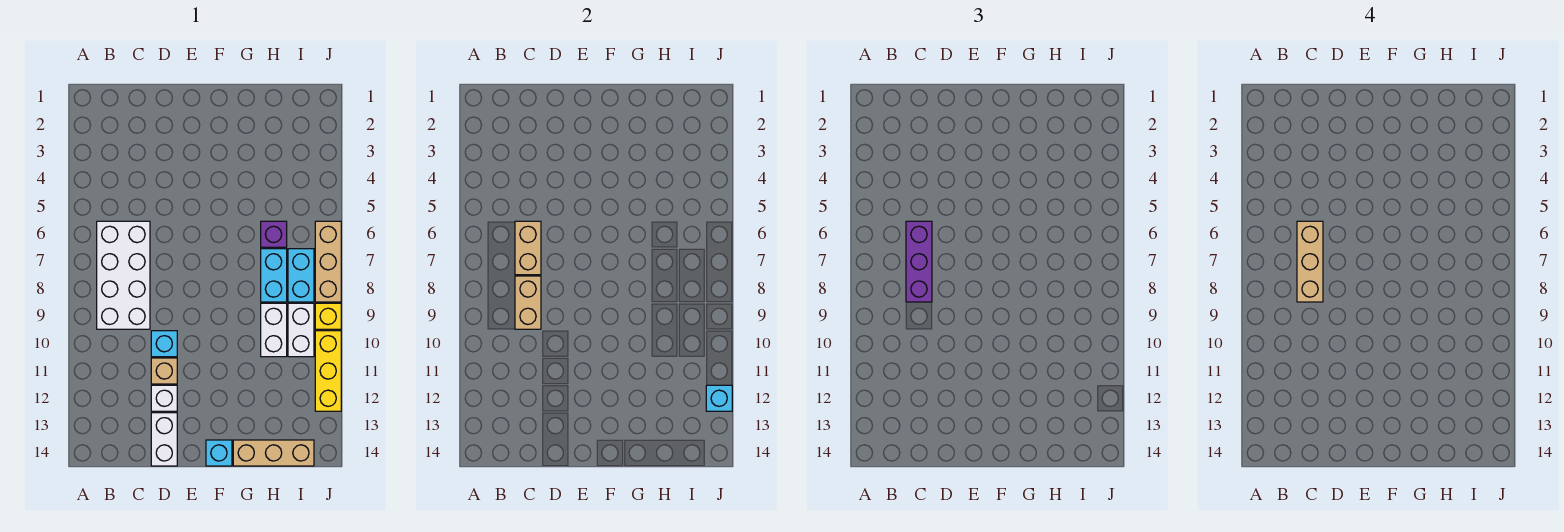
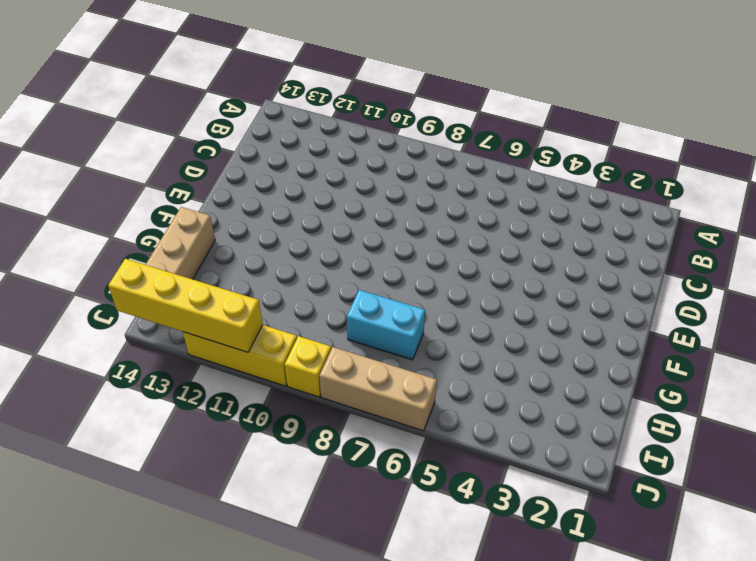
yellow 1x4 brick [108,259,263,352] -> cyan 1x1 brick [706,385,732,411]
none -> white 2x4 brick [97,221,150,329]
none -> cyan 1x1 brick [151,331,177,357]
none -> tan 1x1 brick [151,358,177,384]

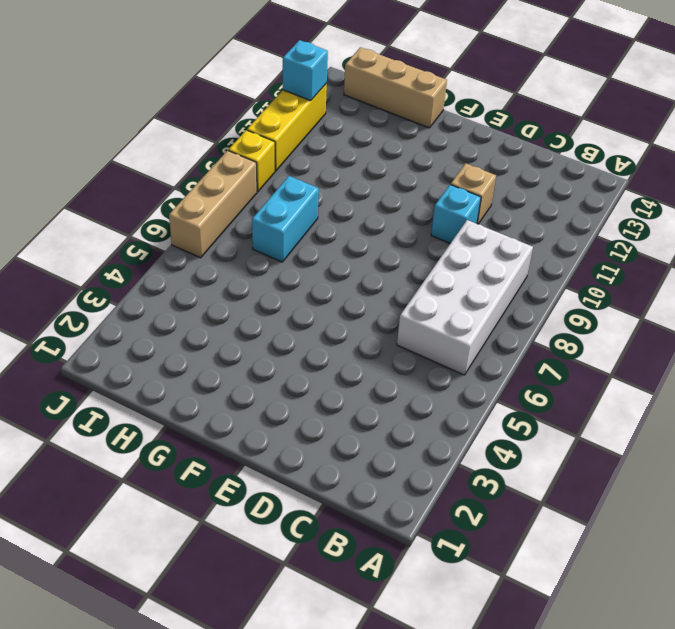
none -> white 1x1 brick [151,385,177,411]
none -> white 1x2 brick [151,413,177,466]
none -> cyan 1x1 brick [206,440,232,466]

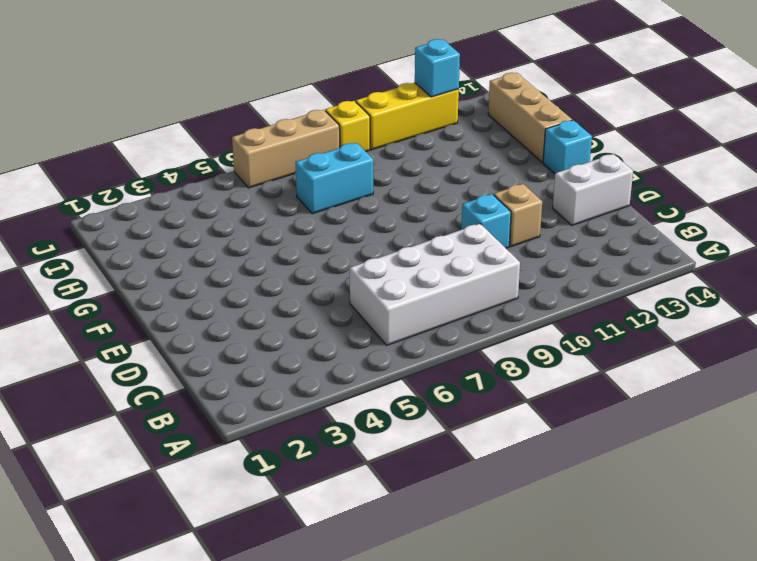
none -> white 1x1 brick [151,385,177,411]
none -> purple 1x1 brick [261,221,287,247]
none -> white 1x2 brick [261,303,287,357]

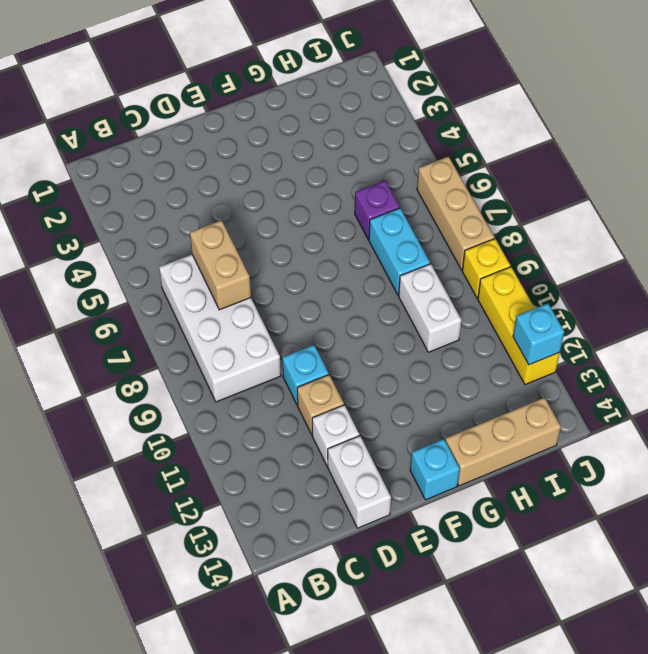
none -> cyan 1x2 brick [288,249,314,302]
none -> white 1x2 brick [288,303,314,357]
none -> tan 1x2 brick [515,276,541,329]

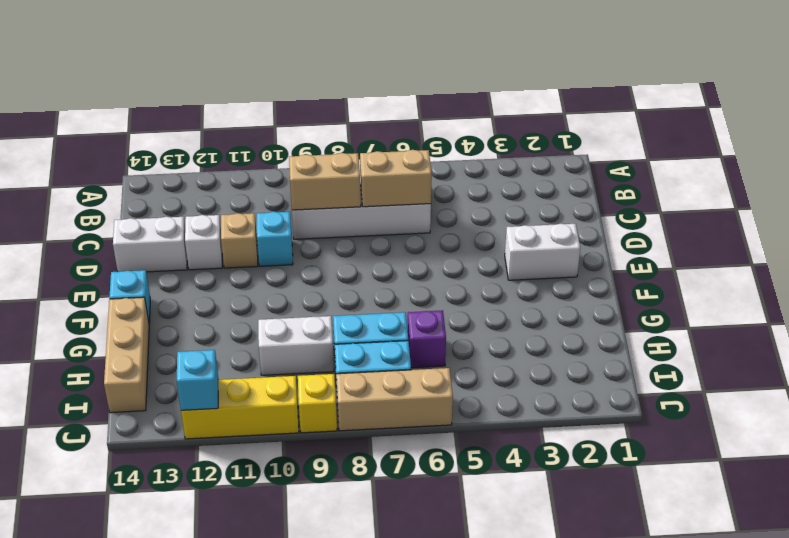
white 1x2 brick [505,224,580,280] -> white 1x2 brick moved to [288,303,314,357]
none -> purple 1x3 brick [906,221,932,302]
none -> tan 1x3 brick [1297,221,1323,302]

